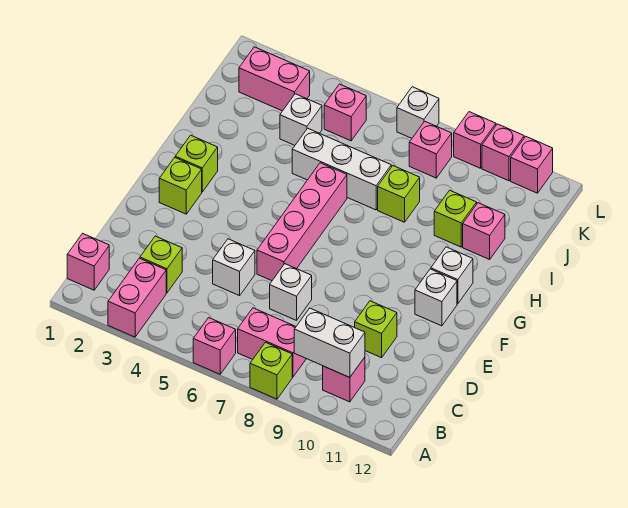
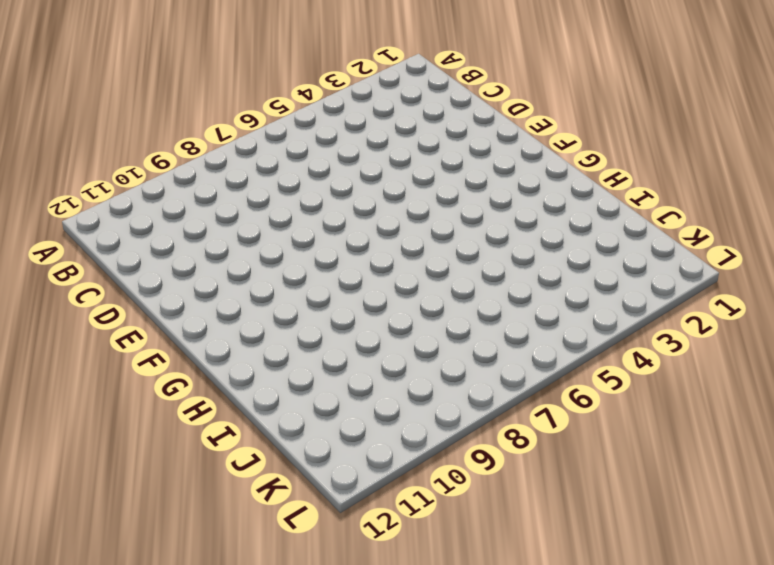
none -> pink 1x2 brick [108,258,166,337]
none -> pink 1x1 brick [193,318,236,374]
none -> lime 1x1 brick [250,342,292,399]

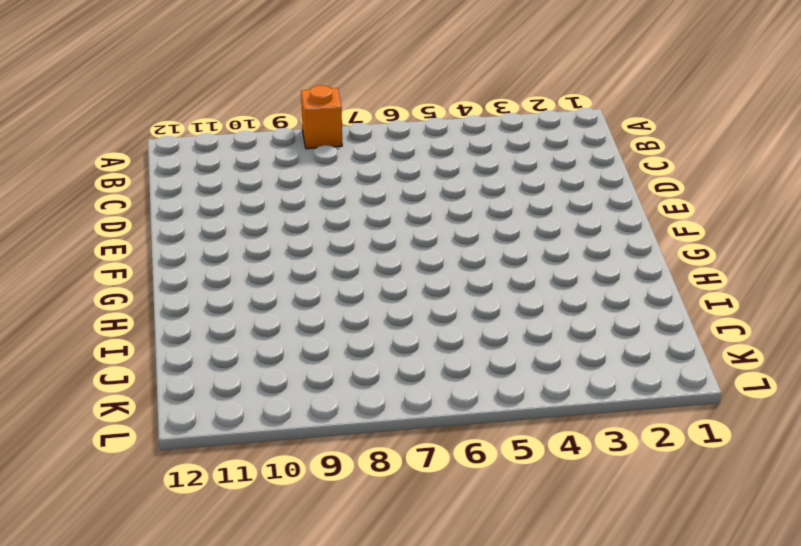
orange 1x1 brick [301,85,342,149] -> lime 1x1 brick [250,342,292,399]
none -> pink 1x2 brick [108,258,166,337]
none -> pink 1x1 brick [193,318,236,374]
none -> pink 1x1 brick [67,233,109,290]

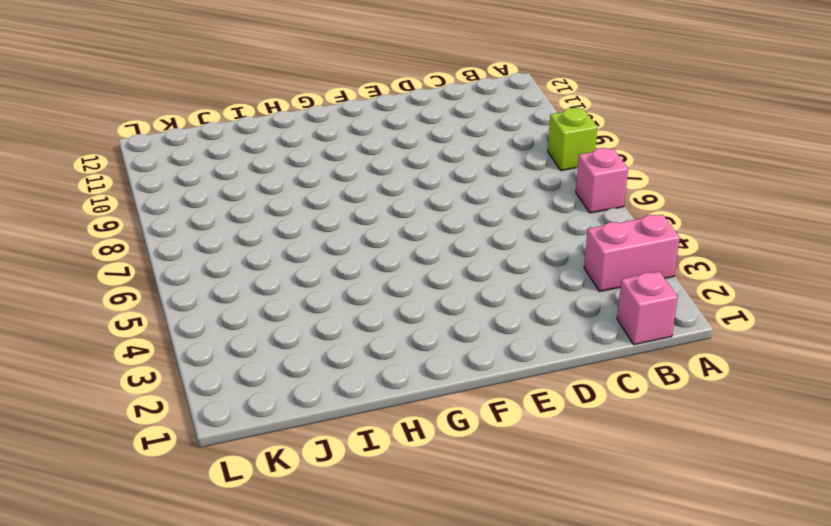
none -> pink 1x2 brick [238,308,306,377]
none -> pink 1x1 brick [323,357,365,402]
none -> lime 1x1 brick [140,236,182,293]

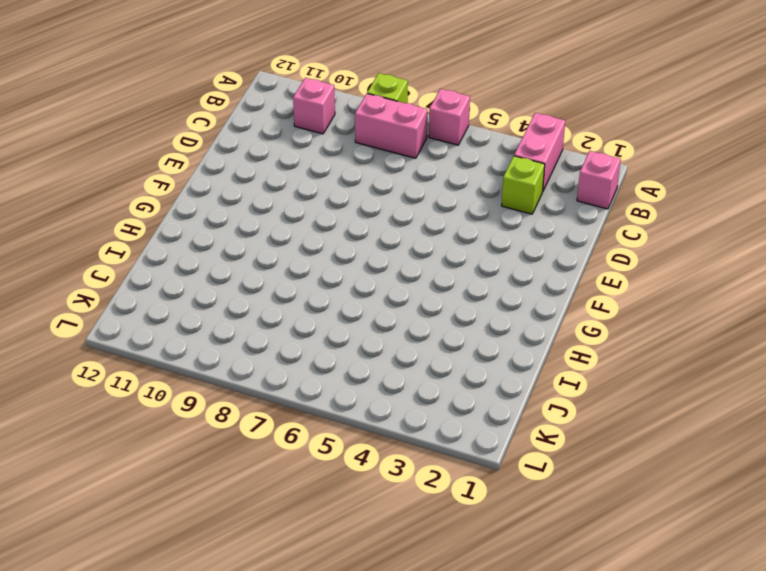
none -> white 1x1 brick [213,239,255,296]
none -> white 1x1 brick [270,264,312,320]
none -> lime 1x1 brick [355,301,397,358]

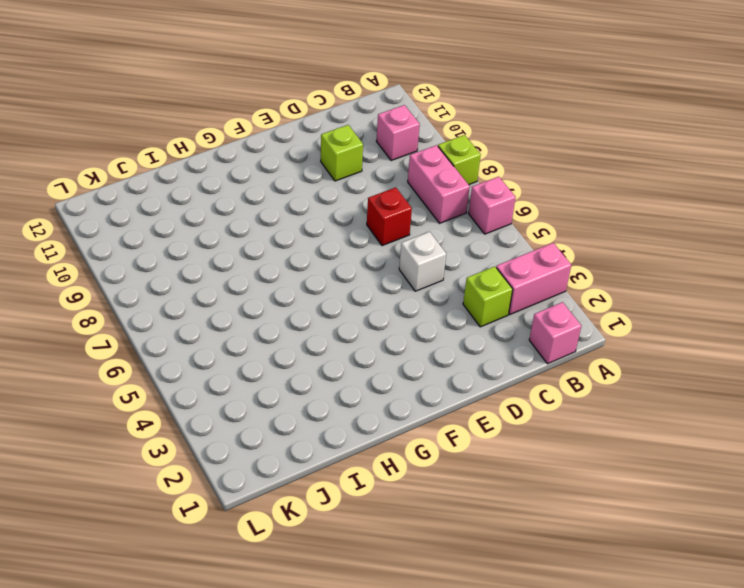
red 1x1 brick [367,188,412,246] -> white 1x1 brick [270,264,312,320]
none -> pink 1x4 brick [257,163,347,281]
none -> lime 1x1 brick [159,158,202,214]
none -> white 1x1 brick [415,269,457,326]

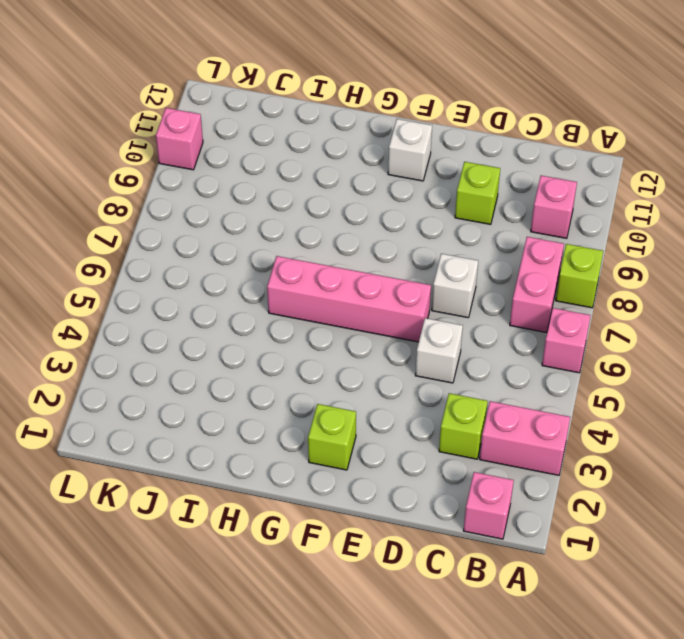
none -> lime 1x1 brick [175,135,218,192]
none -> white 1x1 brick [431,247,473,304]
none -> white 1x3 brick [292,128,391,210]

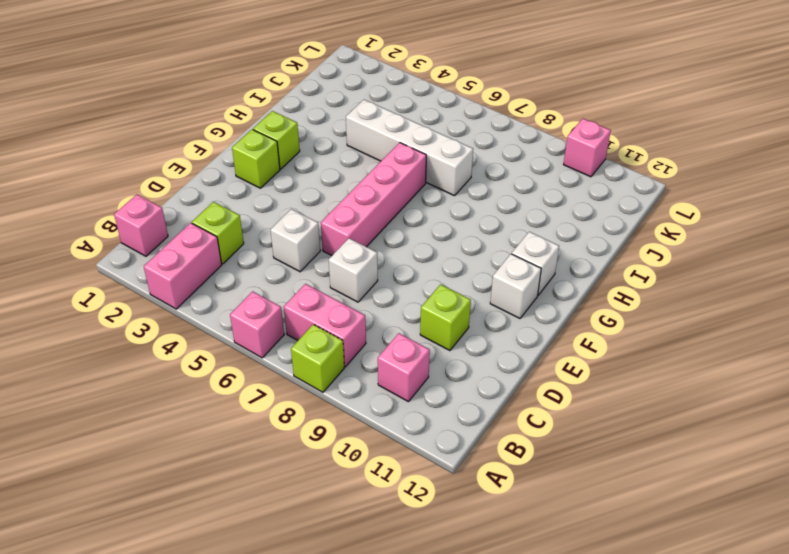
white 1x4 brick [346,100,473,196] -> white 1x3 brick [292,128,391,210]
none -> lime 1x1 brick [378,166,420,222]
none -> lime 1x1 brick [434,190,477,247]
none -> pink 1x1 brick [463,203,505,259]

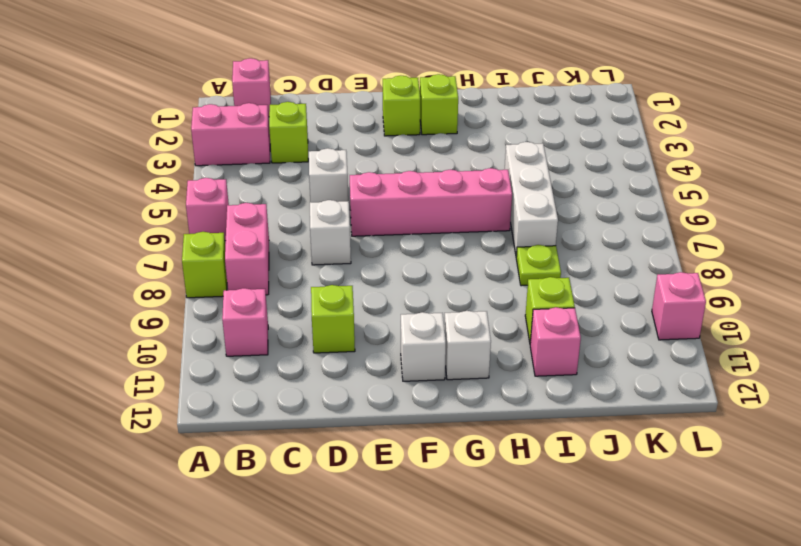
lime 1x1 plate [516,245,561,286] -> lime 1x1 brick [378,166,420,222]
none -> white 1x1 brick [280,94,322,145]
none -> pink 1x2 brick [239,47,310,111]
none -> pink 1x1 brick [324,84,366,141]

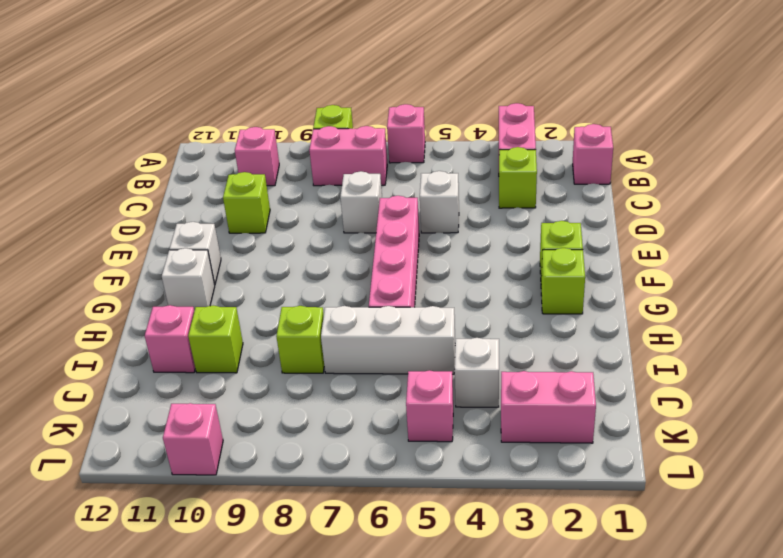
none -> pink 1x1 brick [409,121,452,178]
none -> white 1x1 brick [397,87,439,138]
none -> pink 1x1 brick [454,112,496,168]

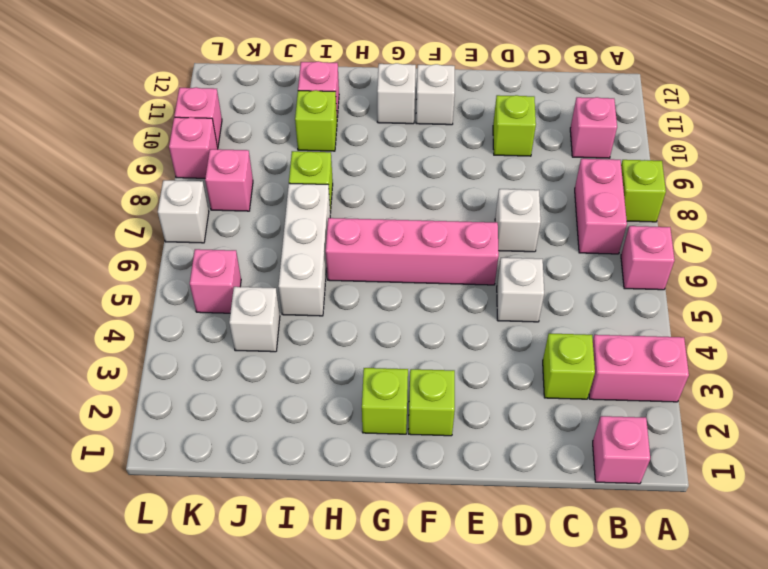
none -> pink 1x2 brick [239,47,310,111]
none -> pink 1x1 brick [511,137,553,193]
none -> white 1x2 brick [294,308,365,378]

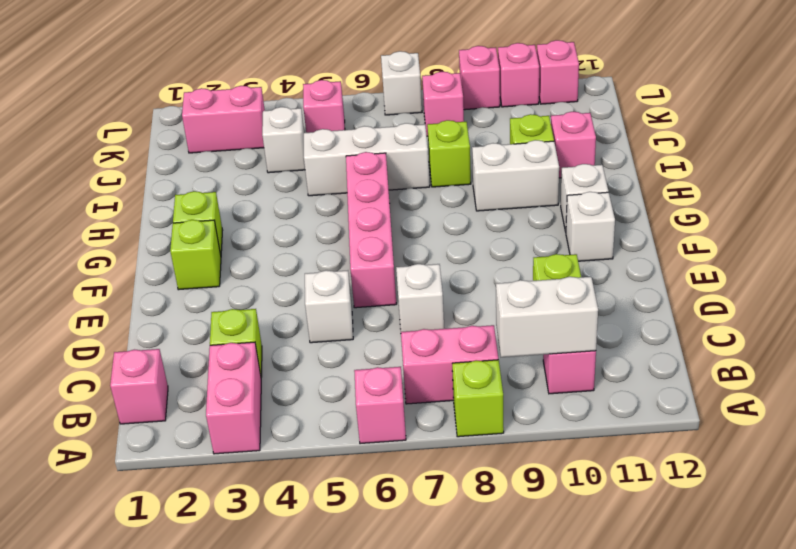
white 1x2 brick [472,140,559,211] -> none

